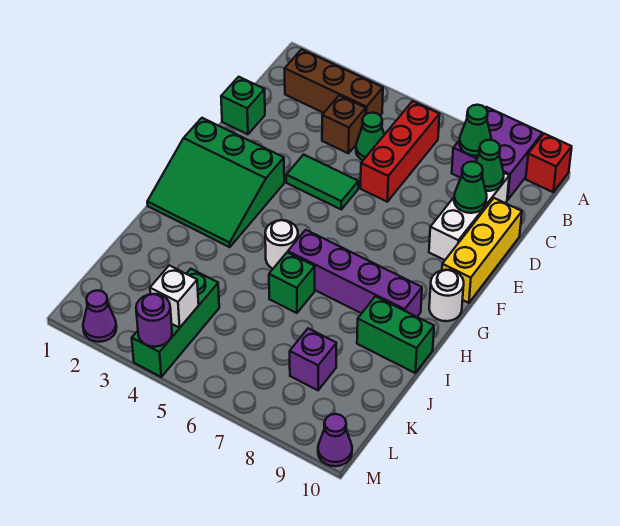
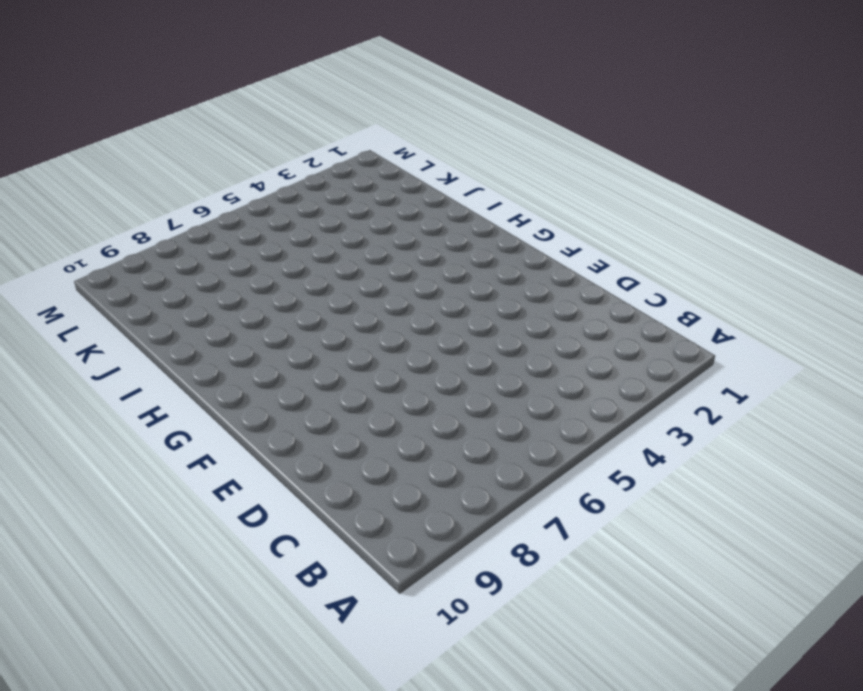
none -> purple 2x2 brick [452,107,543,200]
none -> red 1x1 brick [526,134,572,192]
none -> brown 1x3 brick [285,49,383,116]

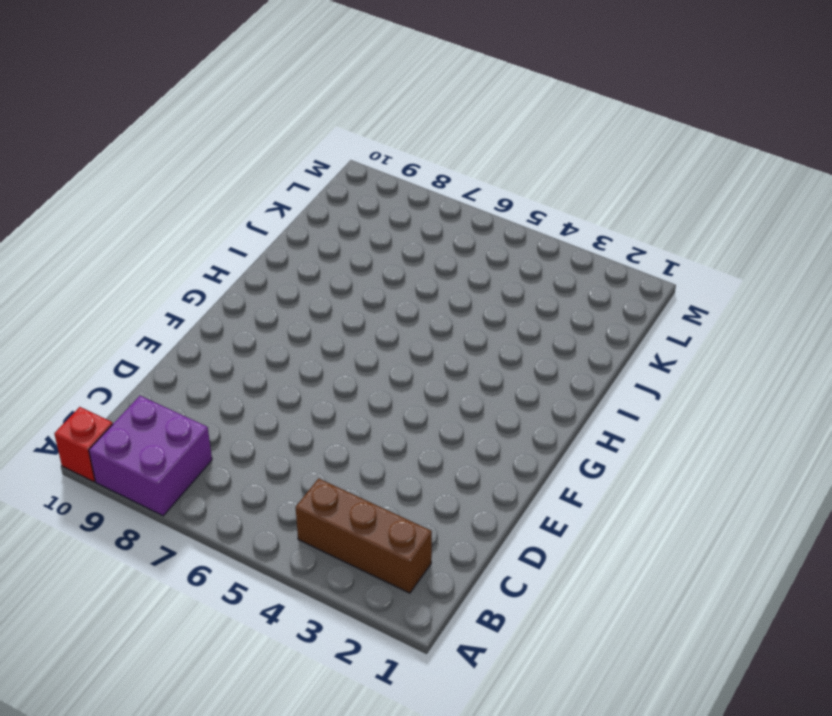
none -> red 1x3 brick [360,101,439,202]
none -> brown 1x1 brick [322,95,366,153]
none -> green 1x1 cone [356,113,384,160]

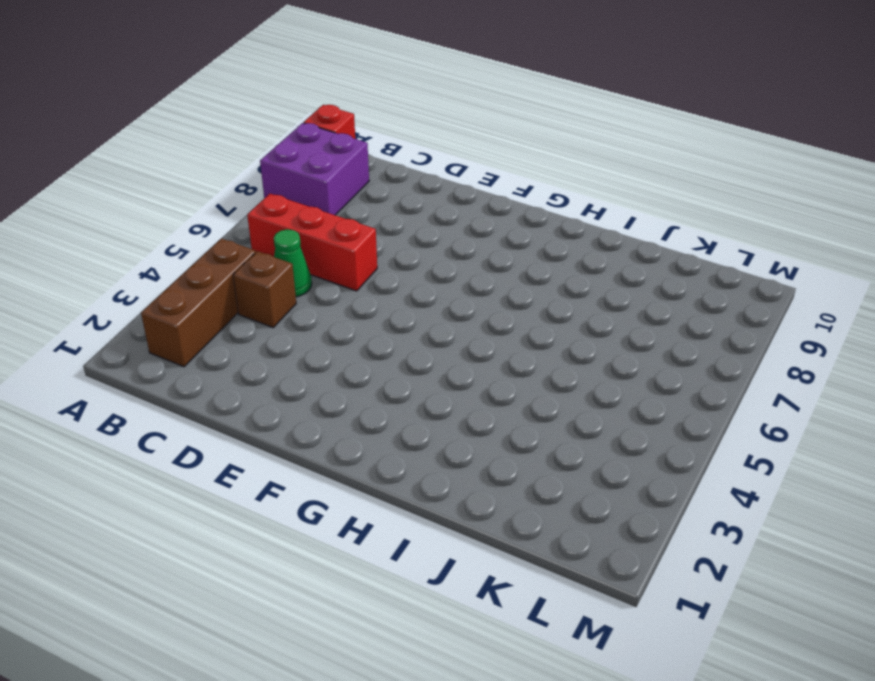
none -> white 1x3 brick [429,173,509,260]
none -> green 1x1 brick [221,77,265,134]
none -> yellow 1x3 brick [442,198,522,303]

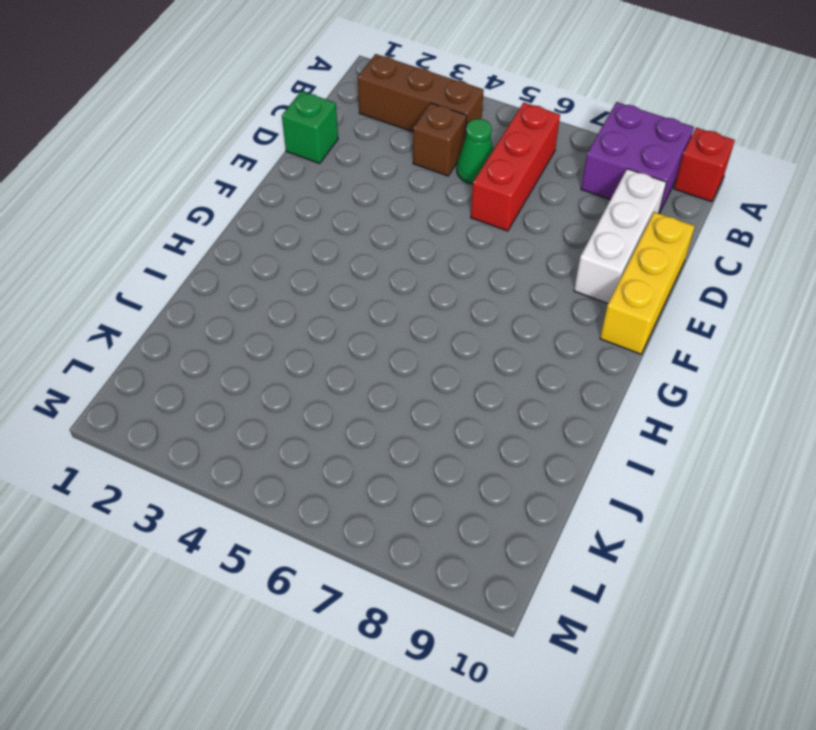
none -> green 1x2 tile [286,155,358,209]
none -> green 3x3 slope [147,118,284,247]
none -> white 1x1 round brick [429,270,464,321]

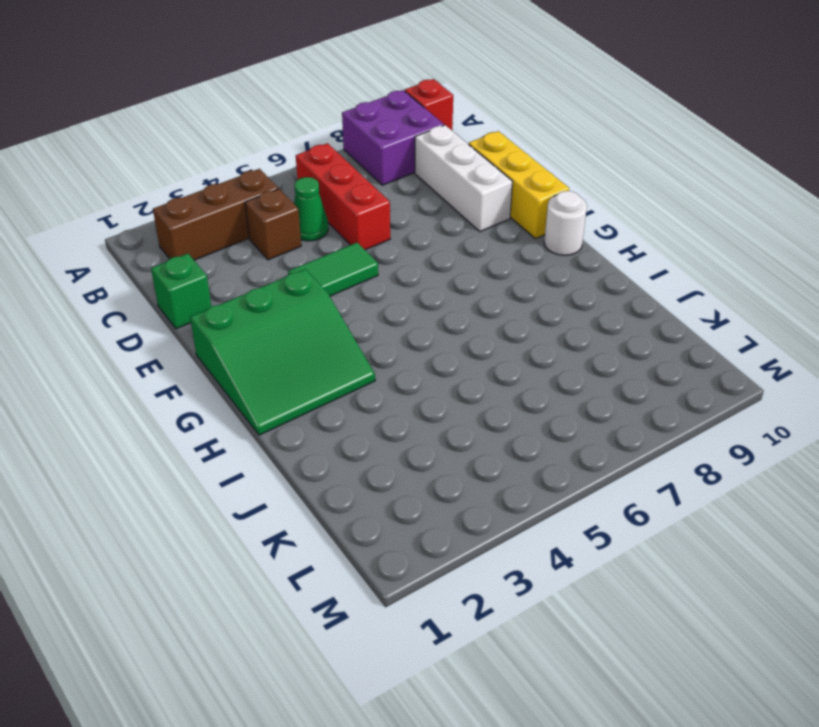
none -> white 1x1 round brick [265,220,298,269]
none -> purple 1x4 brick [288,230,422,317]
none -> green 1x1 brick [269,252,315,313]

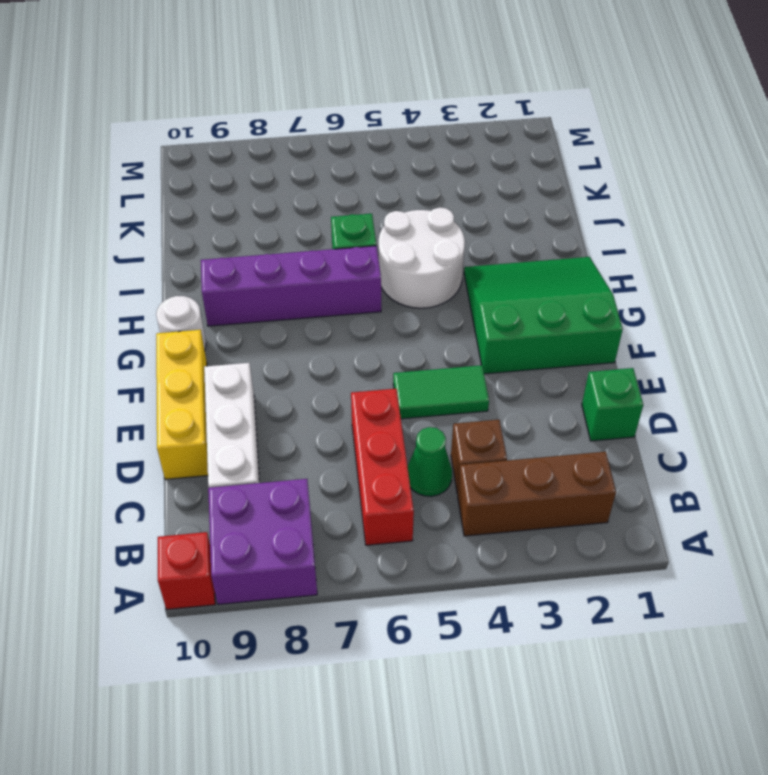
white 2x2 round brick [379,208,465,308] -> white 1x1 round brick [265,220,298,269]
none -> green 1x2 brick [357,296,434,373]
none -> green 1x3 brick [132,269,219,377]
none -> purple 1x1 brick [290,328,336,390]

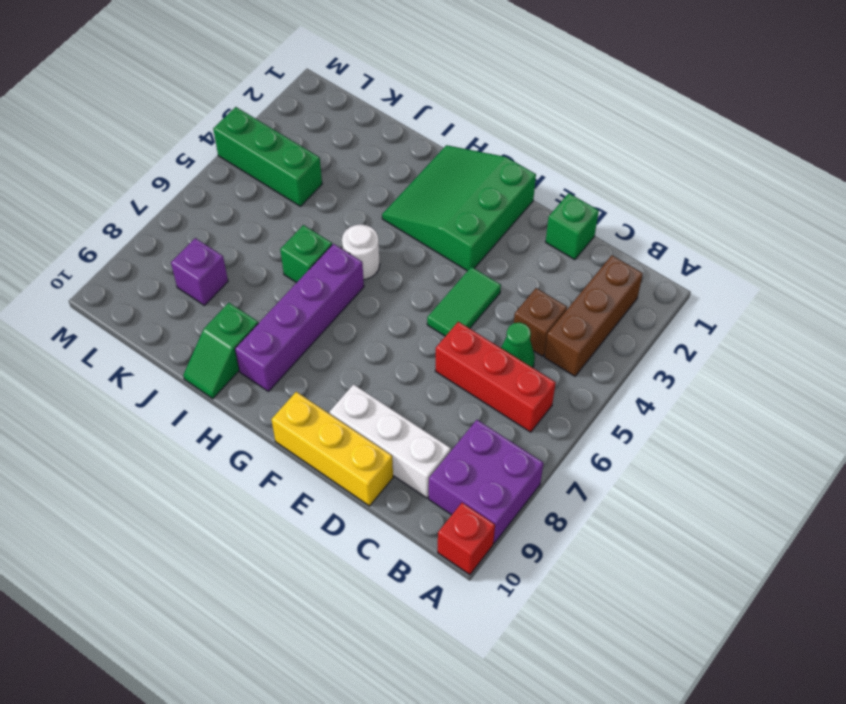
green 1x2 slope [183,303,258,399] -> green 1x2 brick [357,296,434,373]
none -> white 1x1 round brick [429,270,464,321]
none -> purple 1x1 cone [83,290,117,342]
none -> purple 1x1 cone [318,414,352,466]

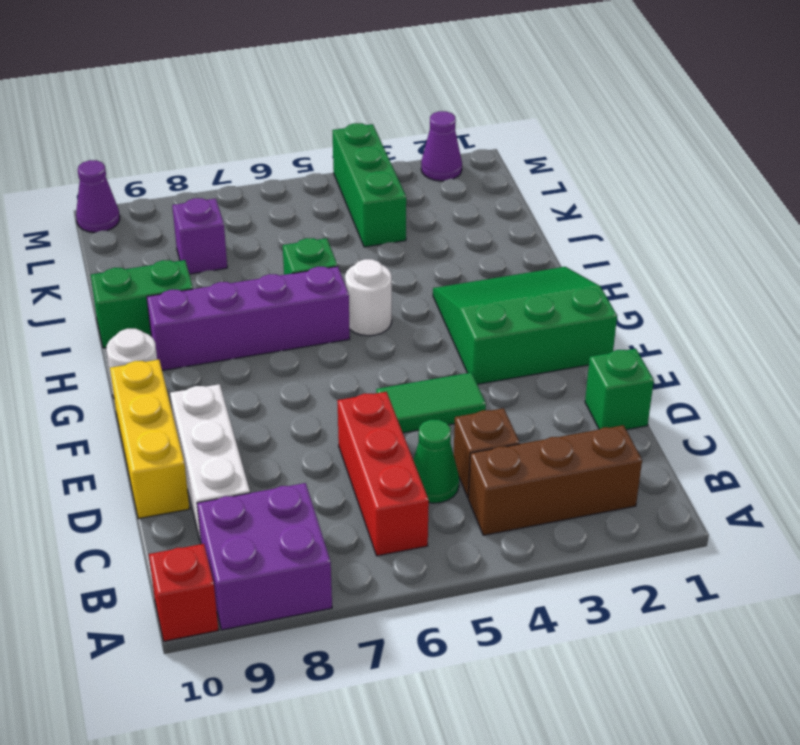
none -> green 1x1 cone [459,105,491,156]
none -> green 1x1 cone [476,140,504,191]
none -> green 1x1 cone [454,162,487,213]

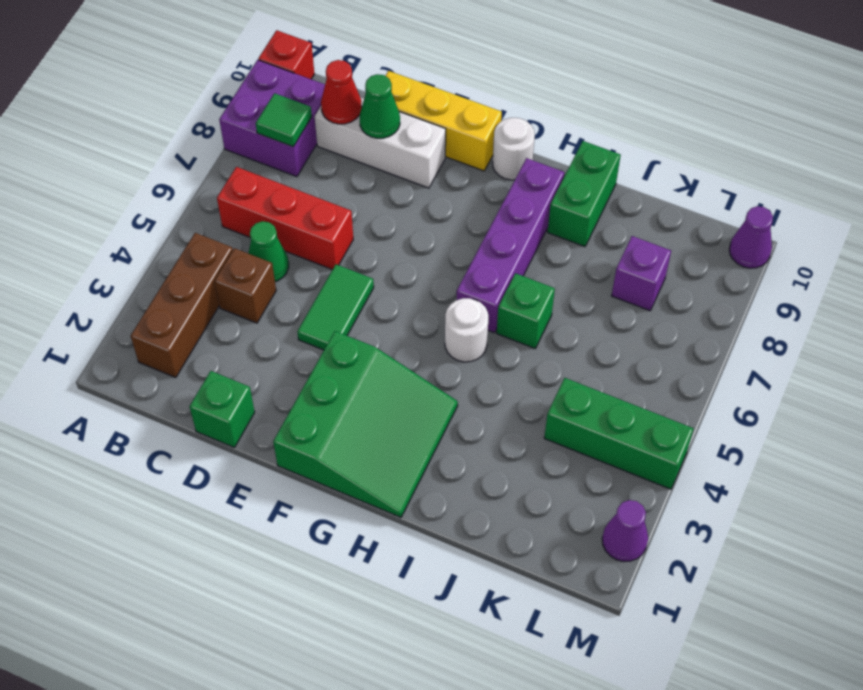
green 1x1 tile [256,93,312,147] -> green 1x1 cone [459,105,491,156]
red 1x1 cone [321,60,362,124] -> green 1x1 cone [476,140,504,191]
none -> white 1x1 brick [150,265,199,328]
none -> purple 1x1 round brick [136,294,172,347]

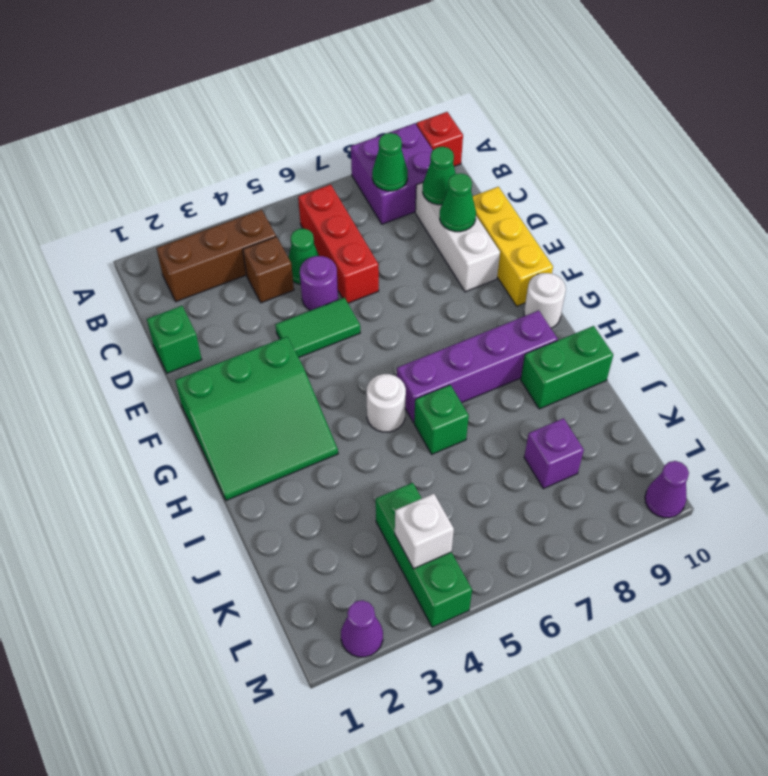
purple 1x1 round brick [300,256,338,311] -> purple 1x1 round brick moved to [136,294,172,347]

